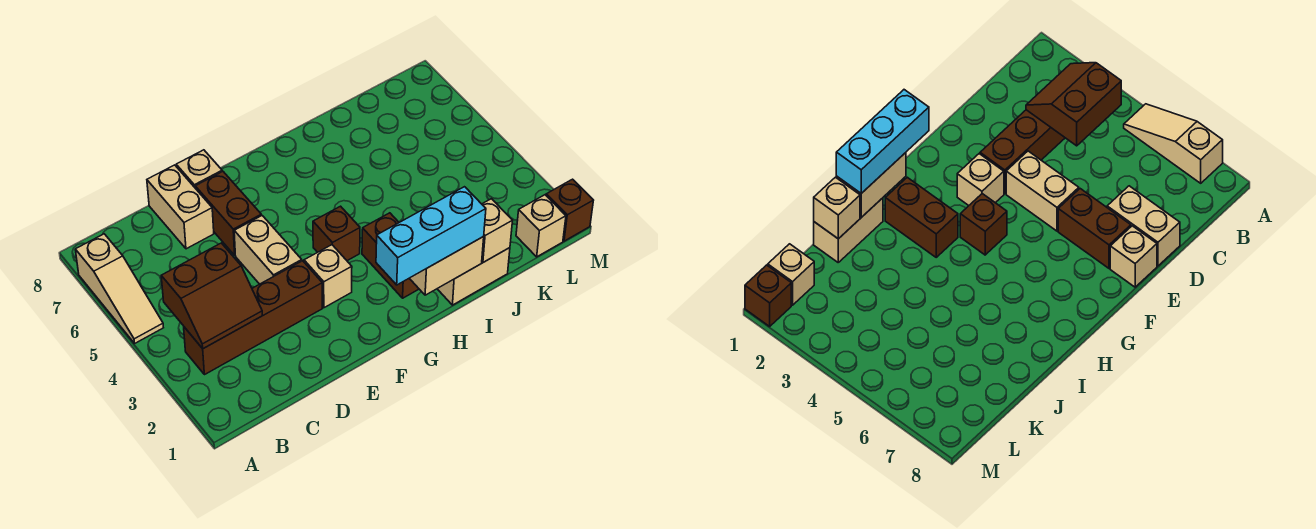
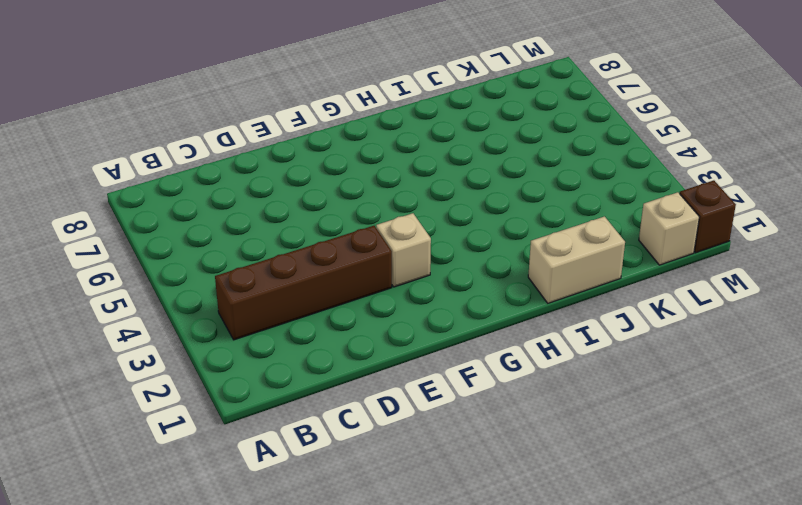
none -> tan 1x3 slope [75,234,163,343]
none -> tan 1x2 brick [147,165,214,249]
none -> tan 1x2 brick [234,216,302,284]

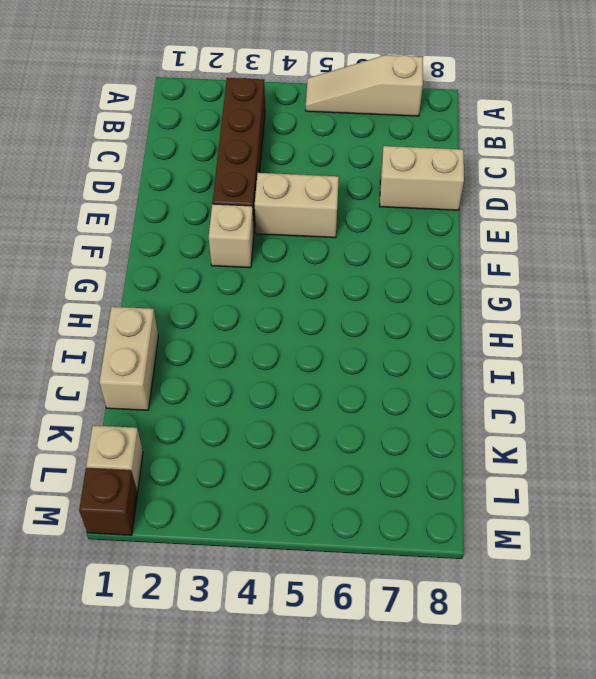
none -> brown 1x2 brick [195,171,261,255]
none -> tan 1x1 brick [176,150,222,187]
none -> brown 1x1 brick [313,206,360,261]

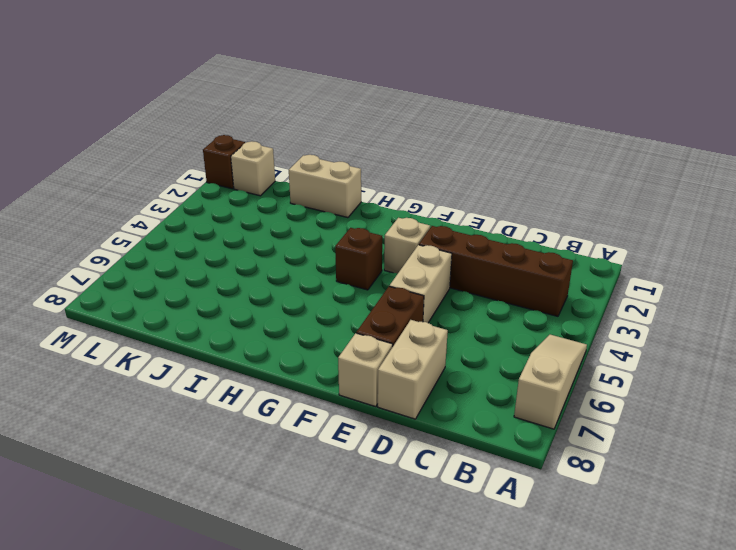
none -> brown 1x2 brick [362,213,419,298]
none -> brown 2x2 slope [161,243,262,349]
none -> tan 1x2 brick [409,237,484,295]

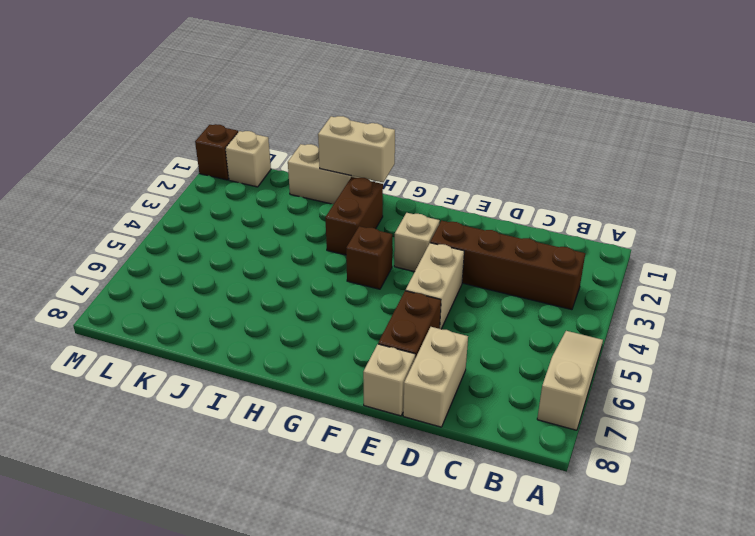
none -> brown 2x2 slope [161,243,262,349]
none -> tan 1x1 brick [482,199,513,262]
none -> cyan 1x3 brick [376,187,486,285]

